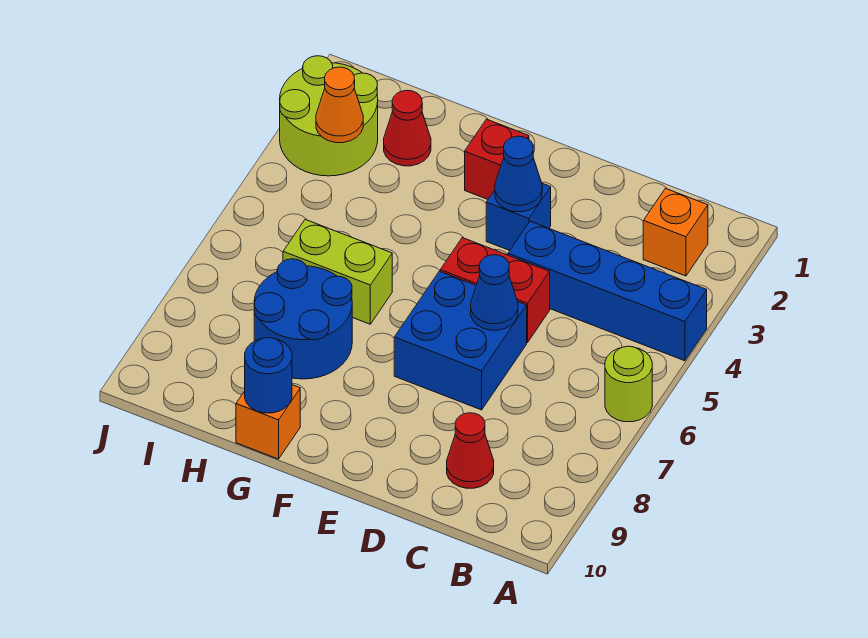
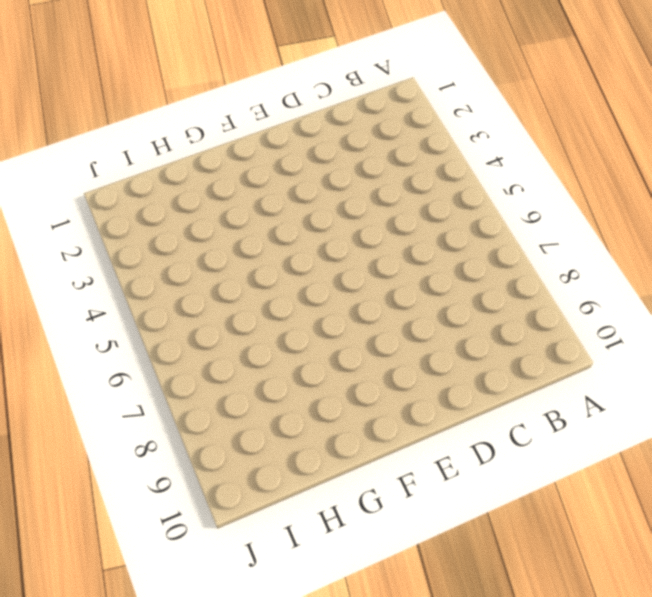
none -> blue 1x4 brick [508,221,707,361]
none -> lime 1x1 round brick [605,346,652,422]
none -> orange 1x1 brick [643,189,708,276]

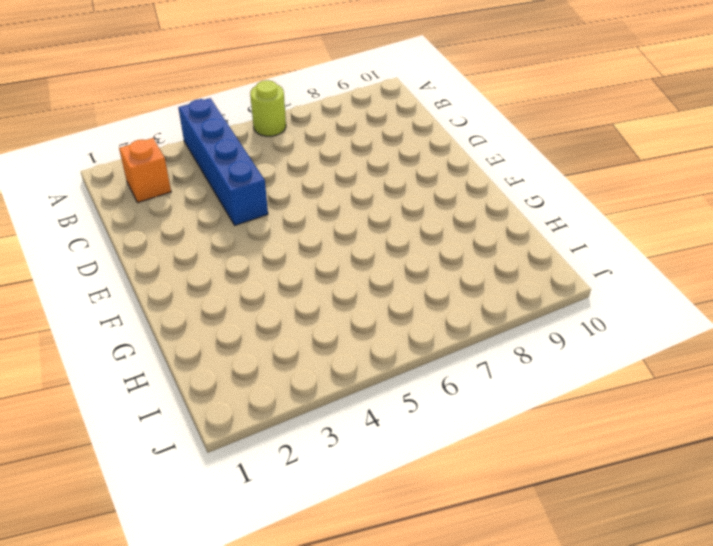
none -> red 1x1 cone [447,413,494,488]
none -> red 1x2 brick [440,238,550,342]
none -> blue 2x2 brick [394,271,527,410]

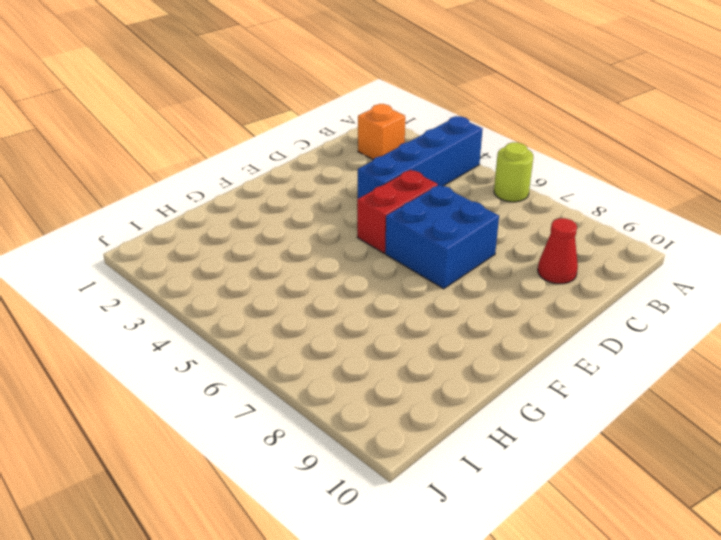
none -> blue 1x1 brick [486,183,551,250]
none -> red 1x1 brick [465,119,529,199]
none -> lime 1x2 brick [283,219,392,324]

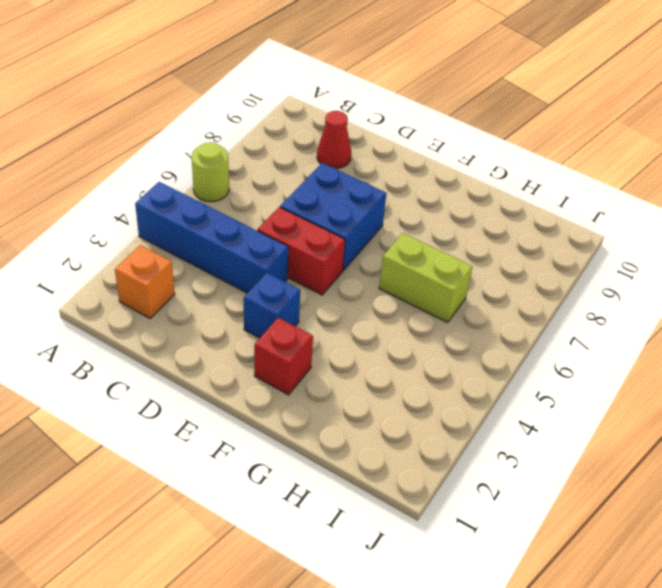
none -> blue 2x2 round brick [254,259,352,379]
none -> orange 1x1 brick [236,385,300,459]
none -> red 1x1 cone [384,90,431,166]

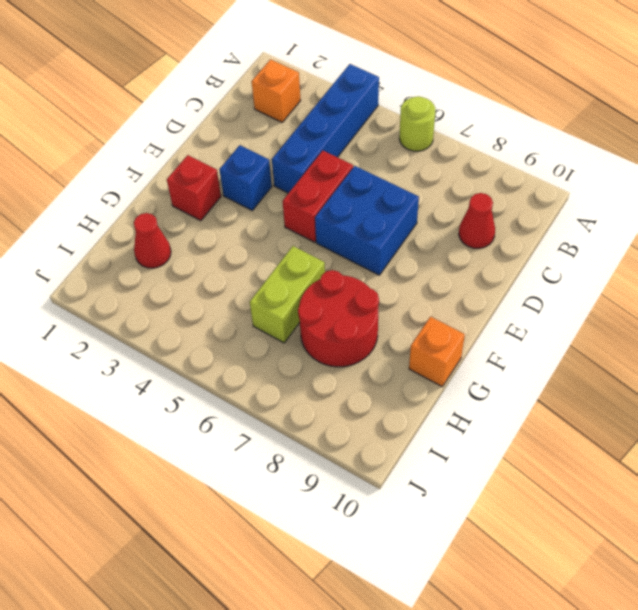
red 2x2 round brick [298,270,379,367] -> blue 2x2 round brick [254,259,352,379]
none -> lime 2x2 round brick [280,56,378,176]
none -> blue 1x1 cone [471,255,518,330]
none -> blue 1x1 cone [495,136,542,212]

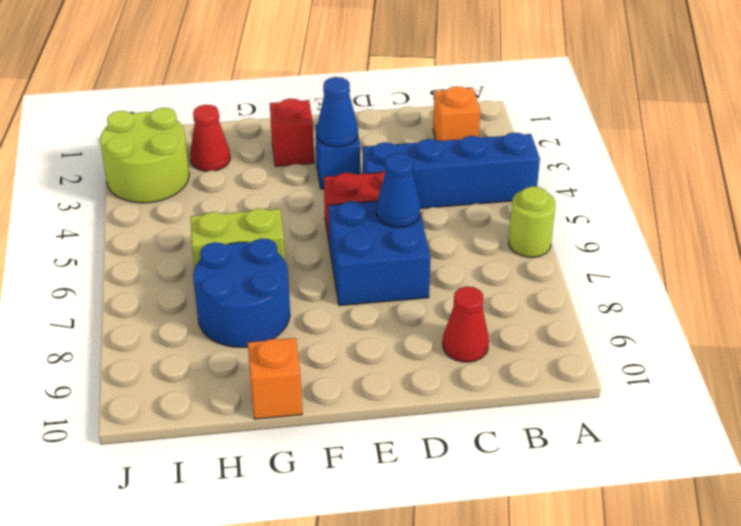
none -> blue 1x1 round brick [245,338,292,413]
none -> orange 1x1 cone [316,67,363,143]

